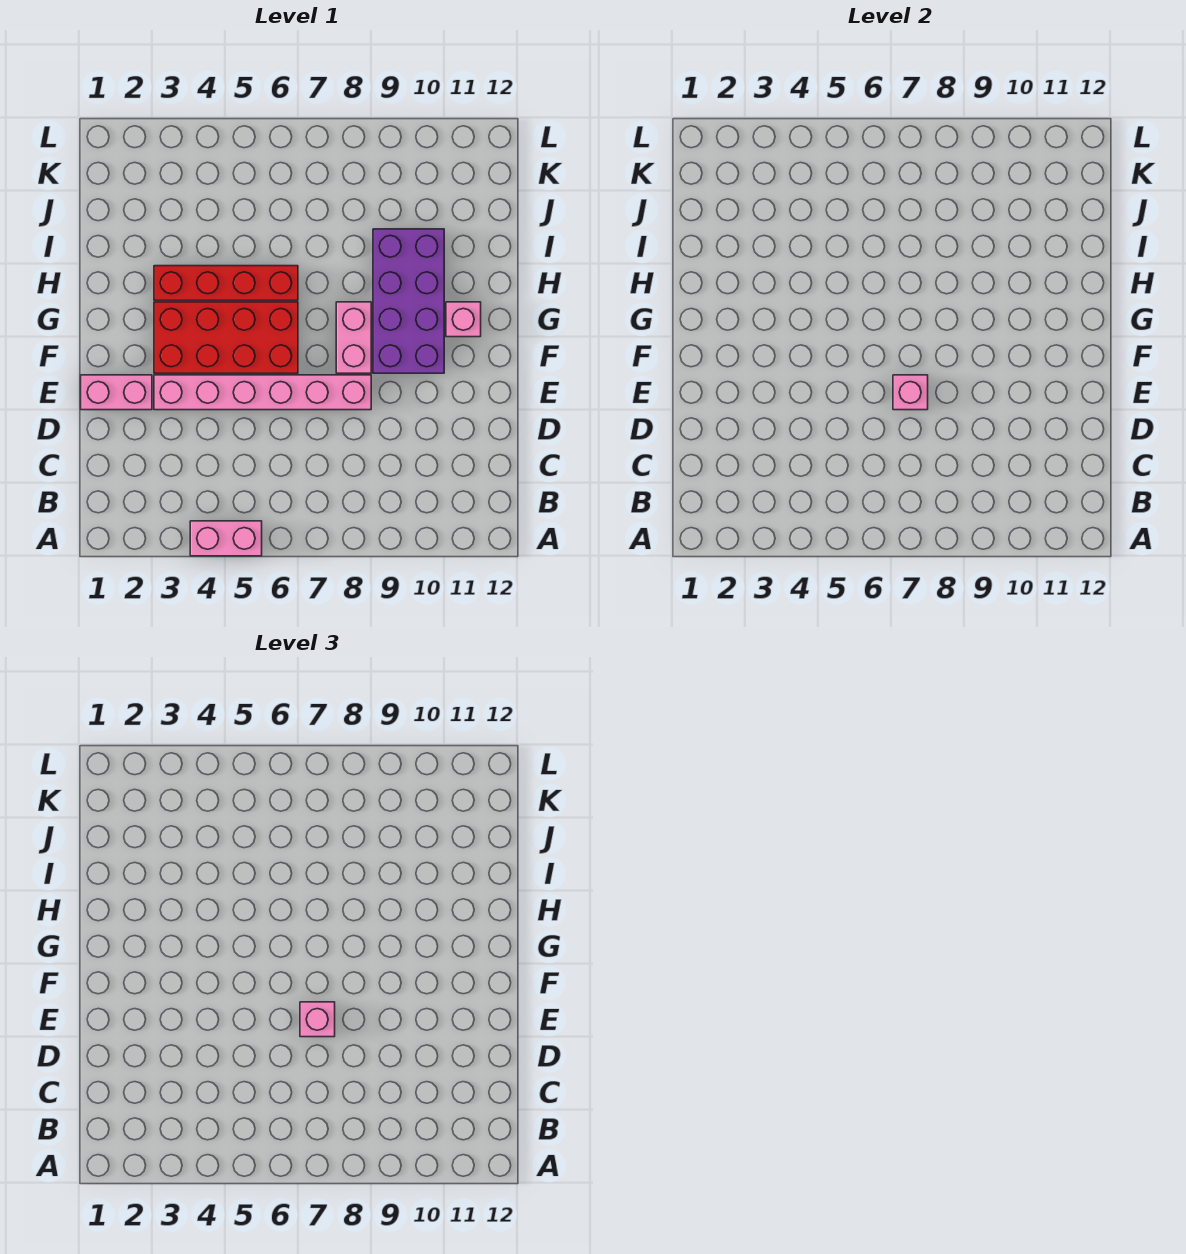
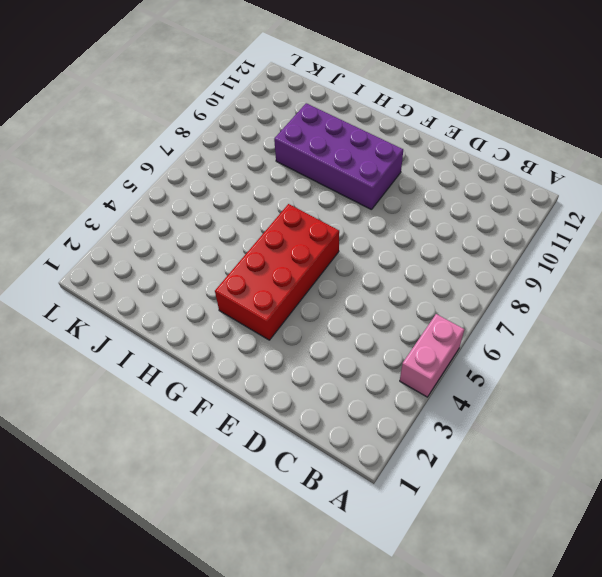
none -> pink 1x2 brick [81,375,152,410]
none -> pink 1x6 brick [154,375,371,410]

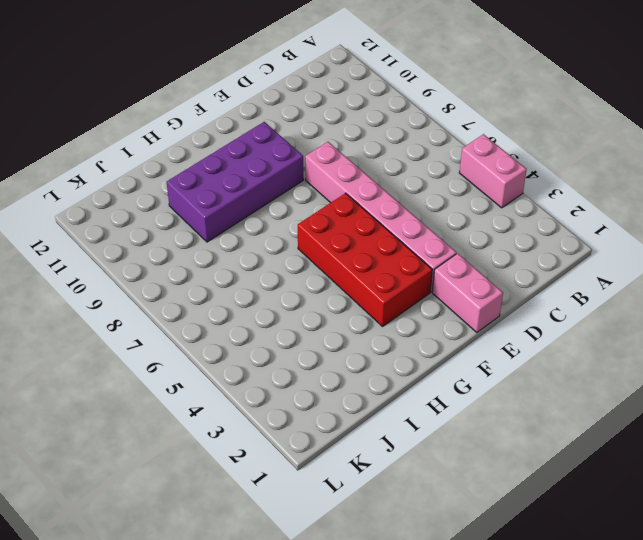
none -> pink 1x2 brick [336,302,371,373]
none -> pink 1x1 brick [446,302,481,337]

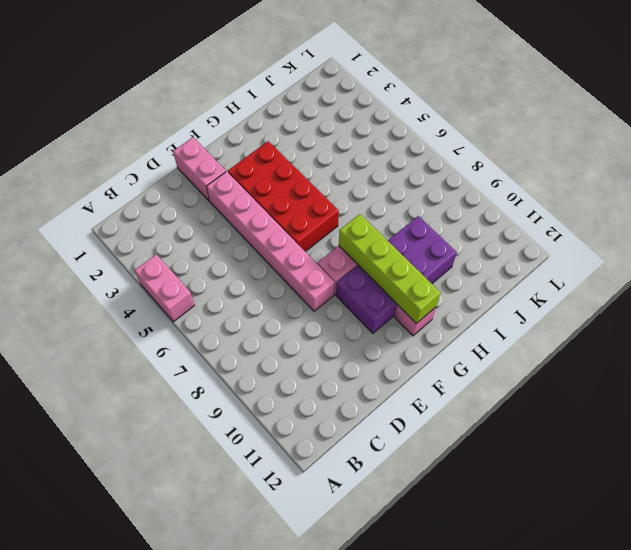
lime 1x4 brick [339,214,441,323] -> none
none -> red 1x4 brick [154,266,298,300]
none -> pink 1x1 brick [893,375,928,410]

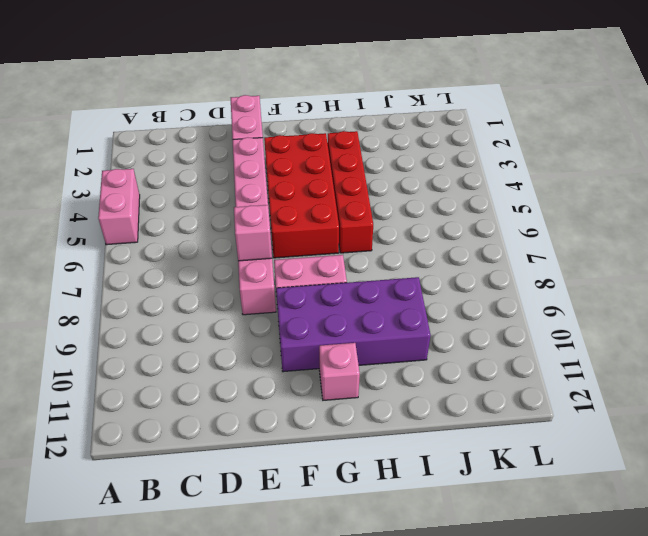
none -> pink 1x1 brick [300,1002,335,1037]

